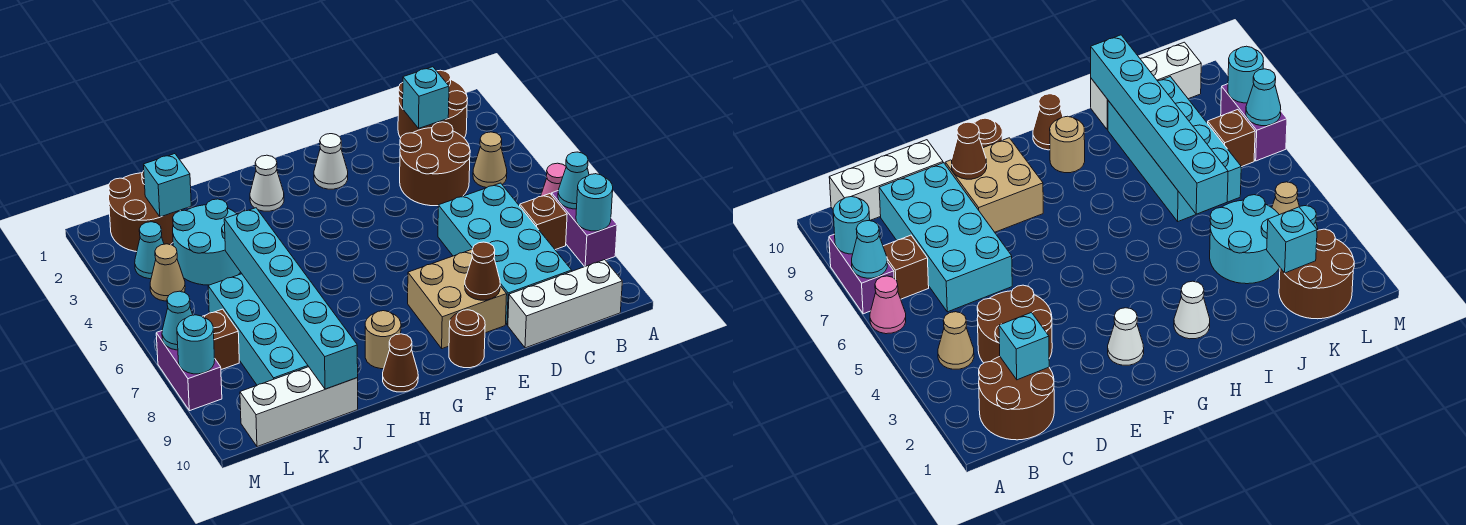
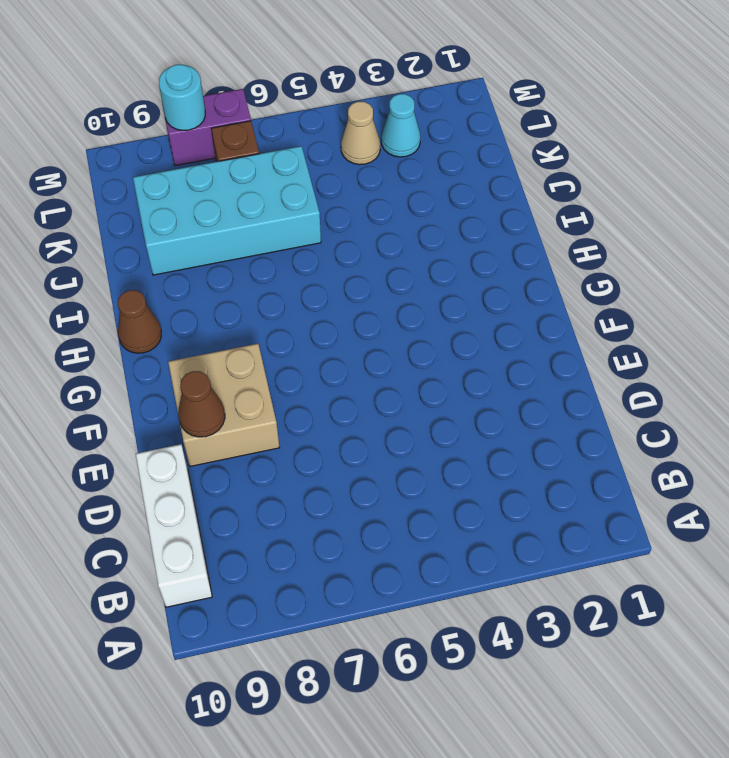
none -> pink 1x1 cone [541,163,566,196]
none -> purple 1x2 brick [552,191,617,267]
none -> brown 2x2 round brick [398,70,468,138]
none -> tan 1x1 cone [473,132,507,188]

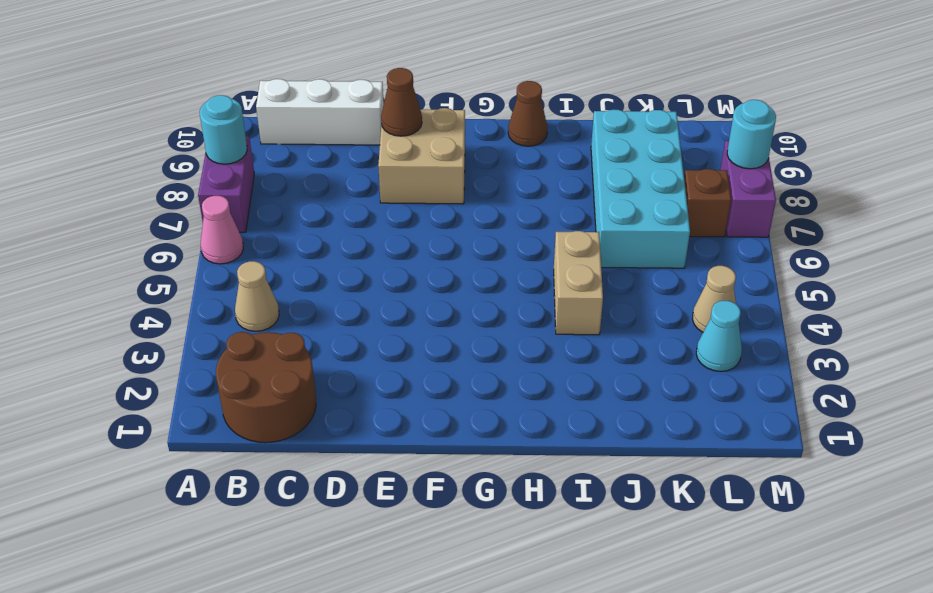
tan 1x2 brick [554,231,603,335] -> none
none -> brown 1x1 brick [520,194,567,250]
none -> brown 2x2 round brick [400,122,470,206]
none -> cyan 2x4 brick [438,183,572,325]
none -> white 1x1 cone [314,134,348,189]

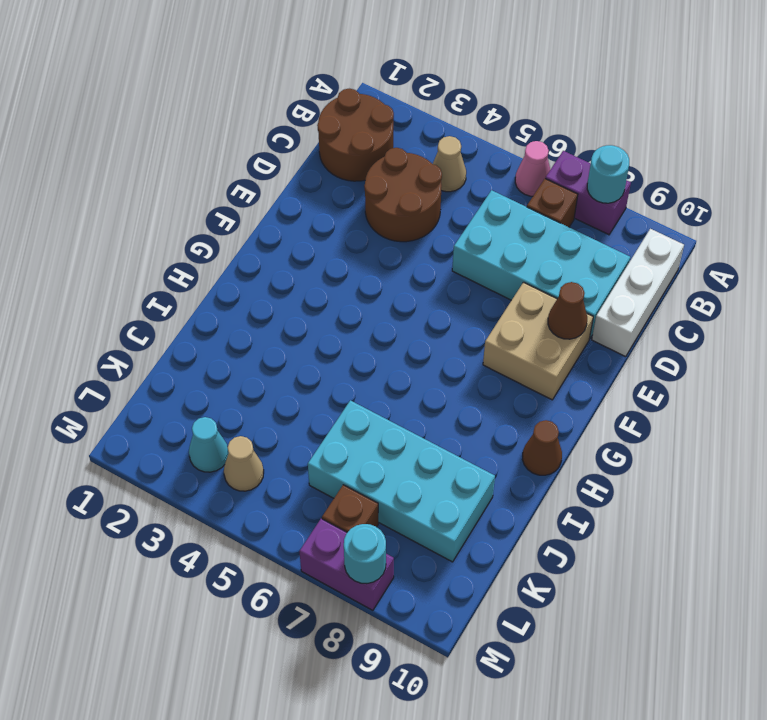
none -> white 1x1 cone [314,134,348,189]
none -> brown 1x1 round brick [449,310,485,368]
none -> white 1x1 cone [250,155,284,211]
none -> tan 1x1 round brick [365,311,401,369]

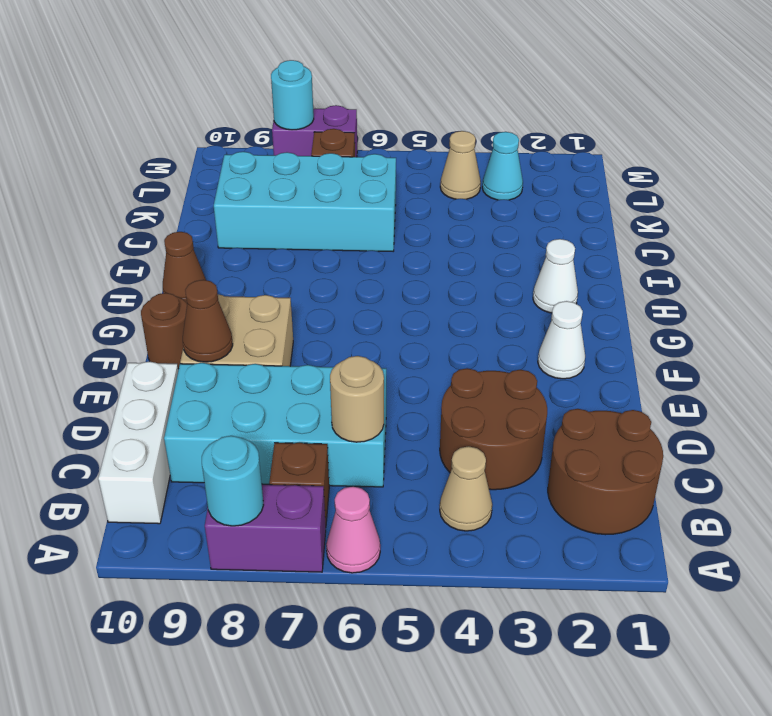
tan 1x1 round brick [330,356,384,442] -> tan 1x1 round brick moved to [365,311,401,369]
none -> cyan 2x2 round brick [173,199,240,285]
none -> white 1x3 brick [240,367,358,447]
none -> brown 2x2 round brick [109,171,180,252]
none -> cyan 1x1 cone [558,152,589,209]

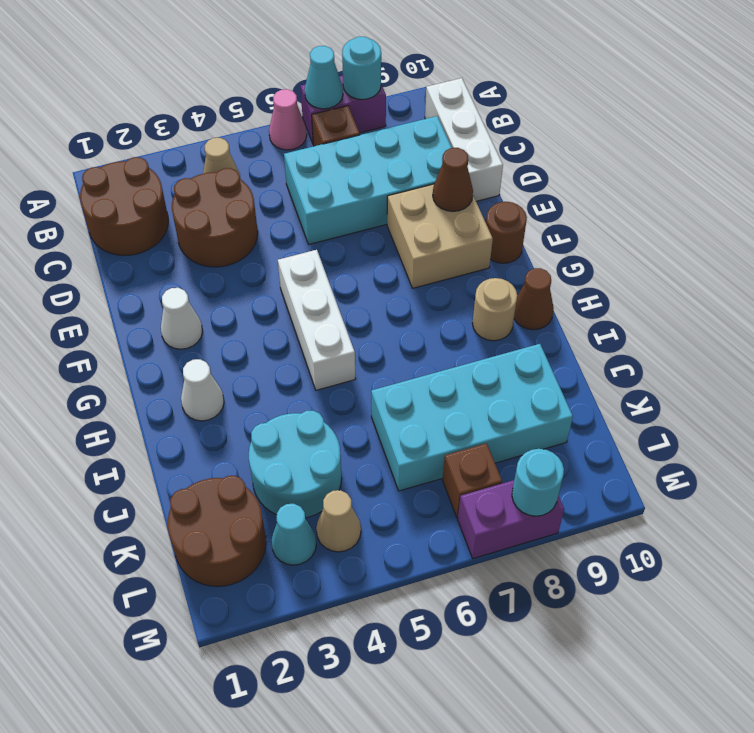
white 1x3 brick [278,250,356,390] -> white 1x3 brick moved to [240,367,358,447]
none -> cyan 1x1 brick [403,67,449,128]
none -> cyan 1x6 brick [224,208,358,389]
none -> cyan 1x1 brick [144,154,191,217]
none -> cyan 1x1 cone [162,291,193,350]

